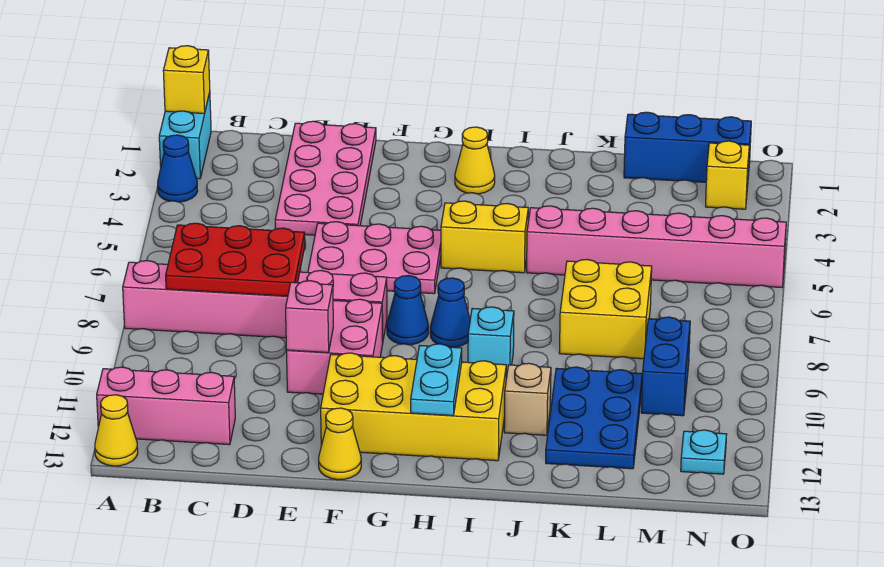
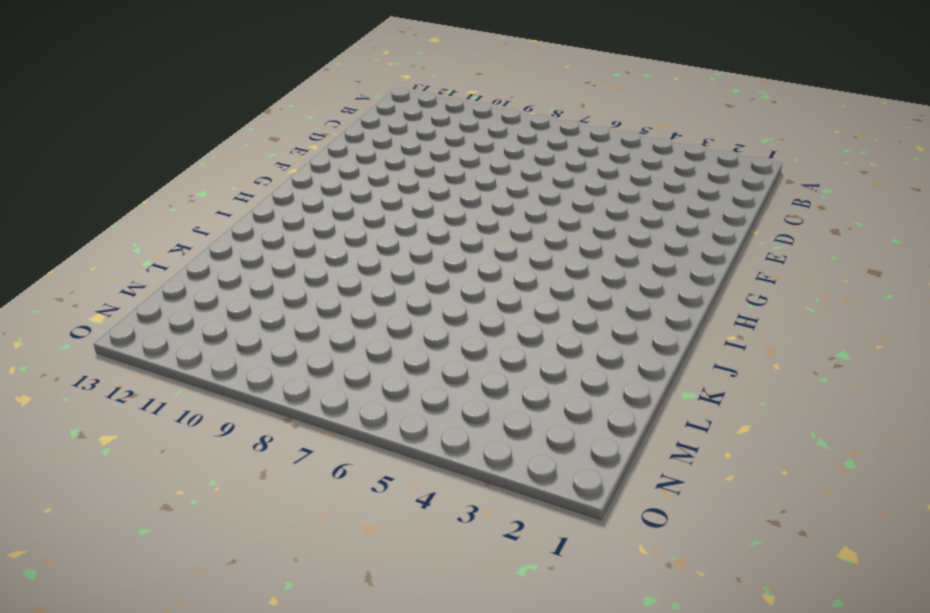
none -> cyan 1x2 brick [159,93,211,179]
none -> blue 1x1 cone [158,135,198,202]
none -> pink 1x6 brick [123,260,387,341]

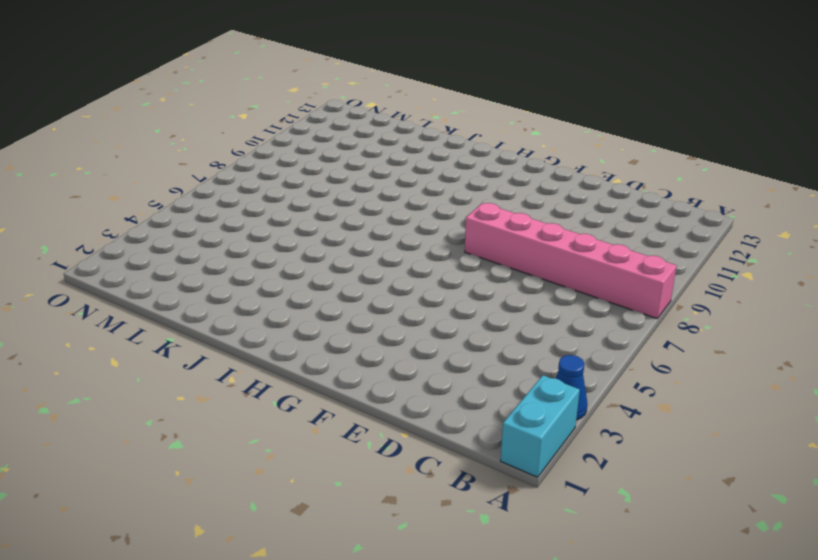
none -> pink 1x3 brick [97,367,235,445]
none -> yellow 1x1 cone [95,395,138,466]
none -> pink 2x4 plate [275,121,376,235]

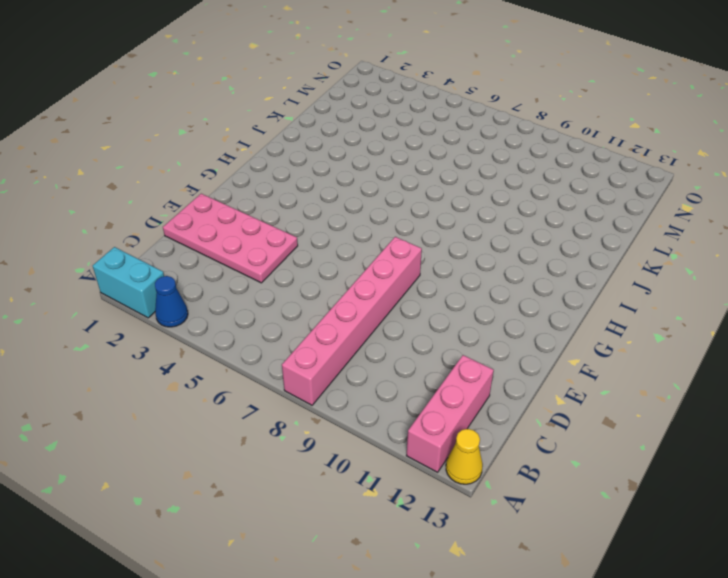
none -> pink 2x3 plate [308,222,441,294]
none -> pink 2x2 brick [287,299,383,394]
none -> yellow 2x4 brick [321,353,506,461]

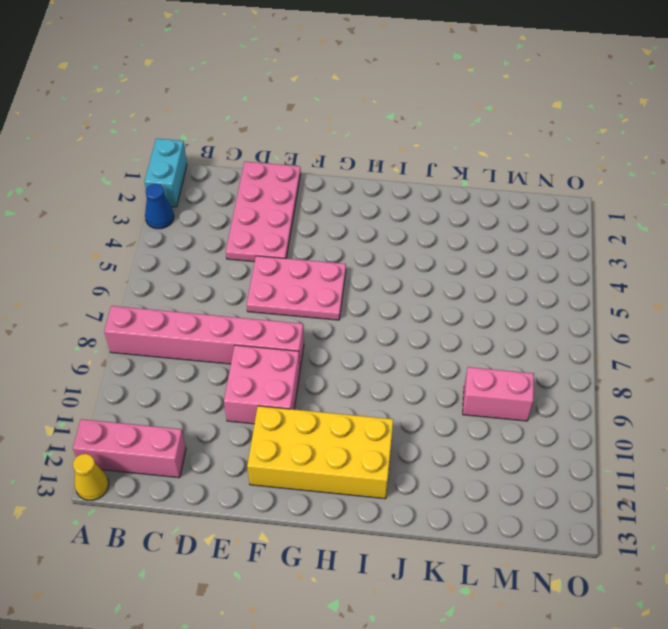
pink 1x2 brick [463,367,534,421] -> blue 1x2 brick [641,317,690,416]
none -> yellow 1x1 cone [319,408,361,480]
none -> blue 1x1 cone [387,276,428,345]
none -> yellow 1x1 cone [455,127,495,194]

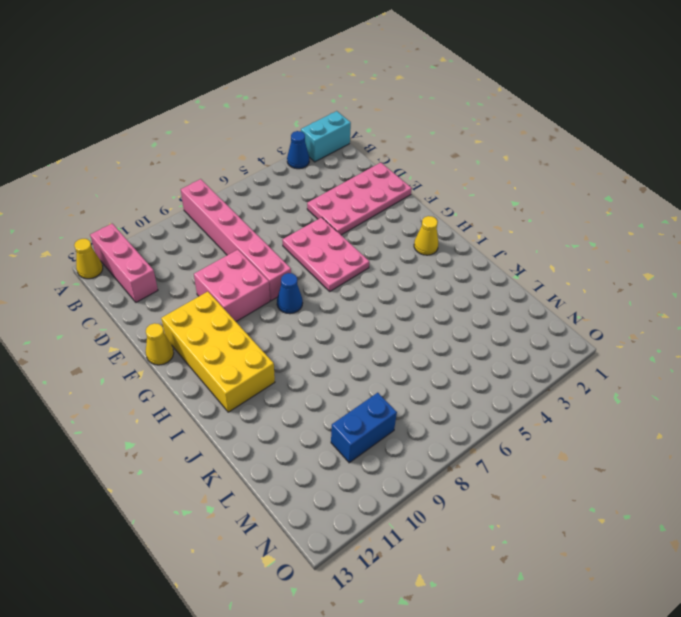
none -> yellow 1x2 brick [441,201,528,273]
none -> blue 1x1 cone [430,278,470,347]
none -> cyan 1x1 brick [468,307,514,377]

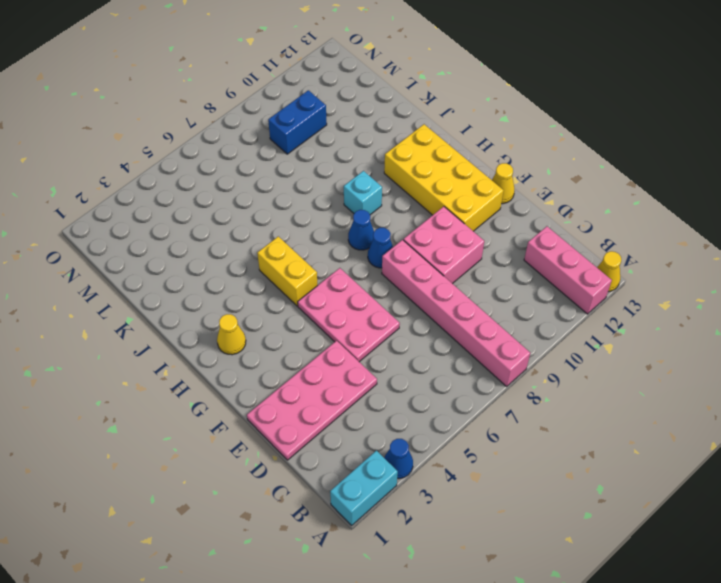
none -> pink 1x6 brick [527,206,786,288]
none -> tan 1x1 brick [504,363,551,435]
none -> yellow 2x2 brick [559,259,652,359]

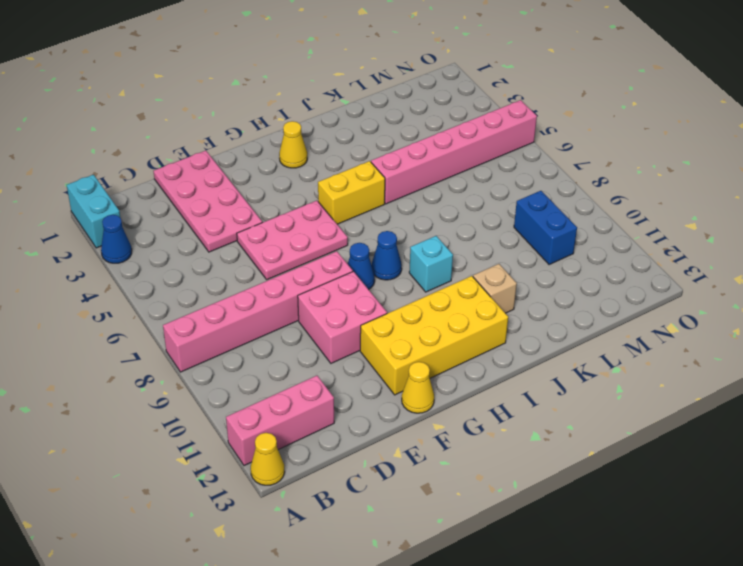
none -> yellow 2x2 brick [559,259,652,359]
none -> blue 2x3 plate [546,367,642,469]
none -> blue 1x3 brick [624,112,751,182]

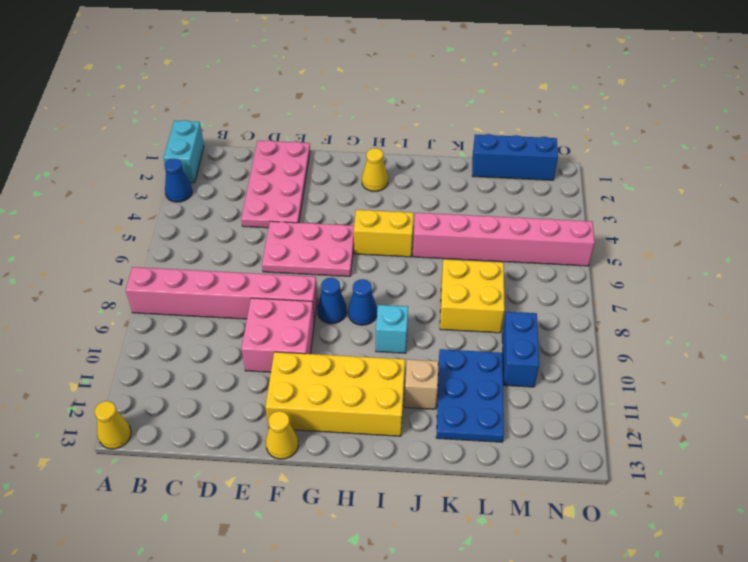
none -> pink 1x3 brick [97,367,235,445]
none -> yellow 1x1 brick [706,141,749,209]
none -> cyan 1x1 plate [681,430,727,474]

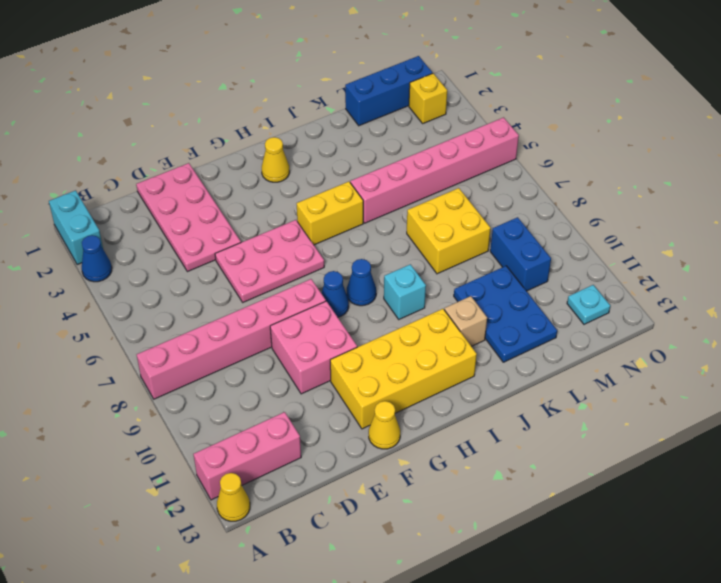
none -> yellow 1x1 brick [163,46,210,114]
none -> red 2x3 plate [166,223,305,296]
none -> pink 1x1 brick [286,281,333,352]

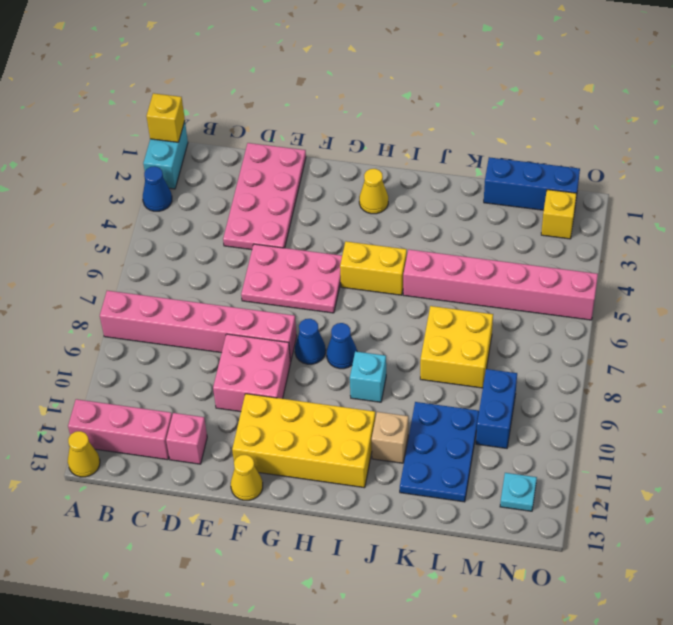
pink 1x1 brick [166,413,207,464] -> pink 1x1 brick moved to [286,281,333,352]
none -> red 2x3 plate [166,223,305,296]
none -> cyan 1x2 plate [411,344,462,416]

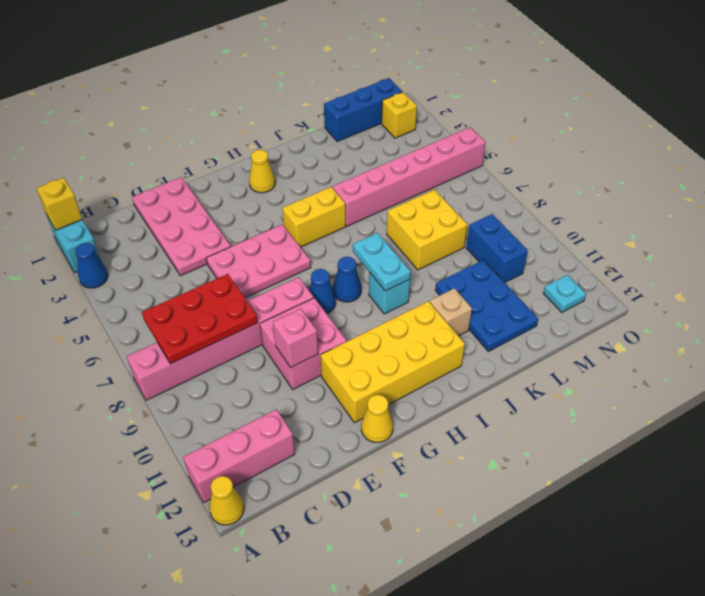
cyan 1x2 plate [353,233,411,291] -> cyan 1x2 plate moved to [411,344,462,416]

